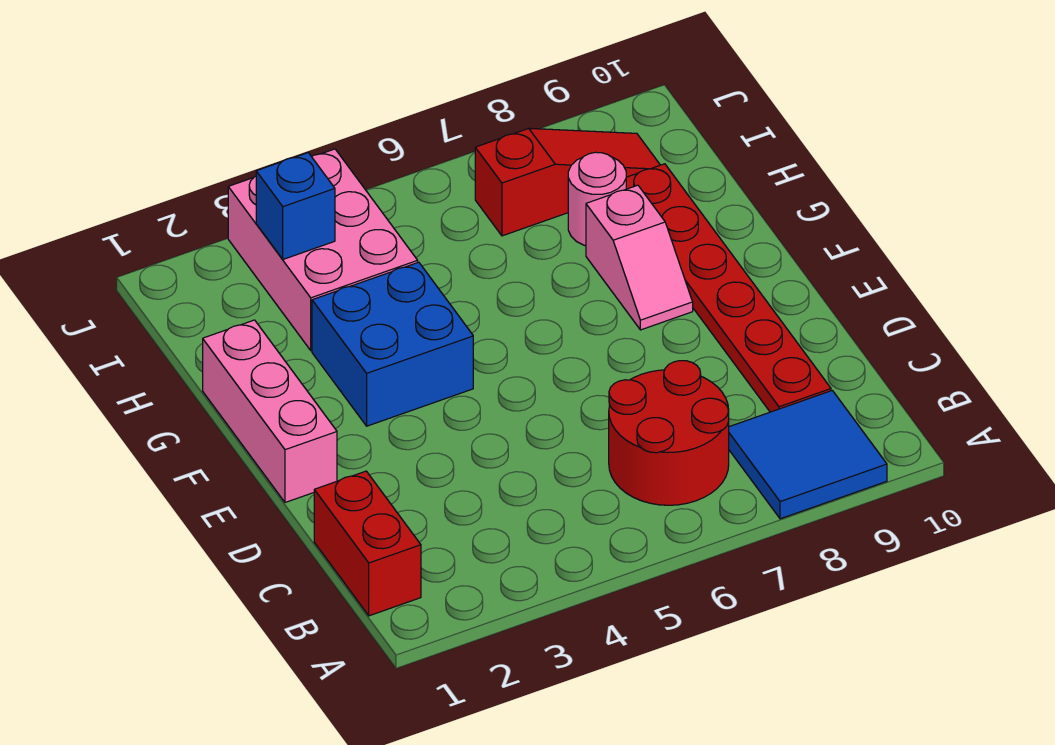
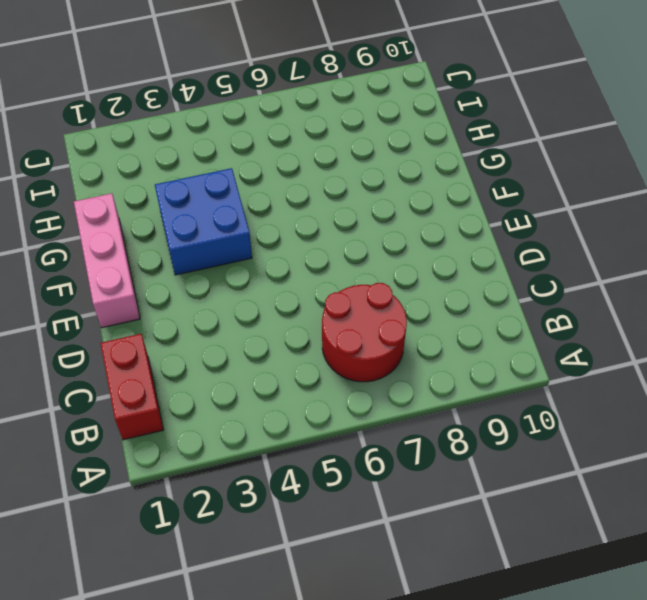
none -> blue 2x2 tile [729,391,887,519]
none -> red 1x6 plate [626,164,831,412]

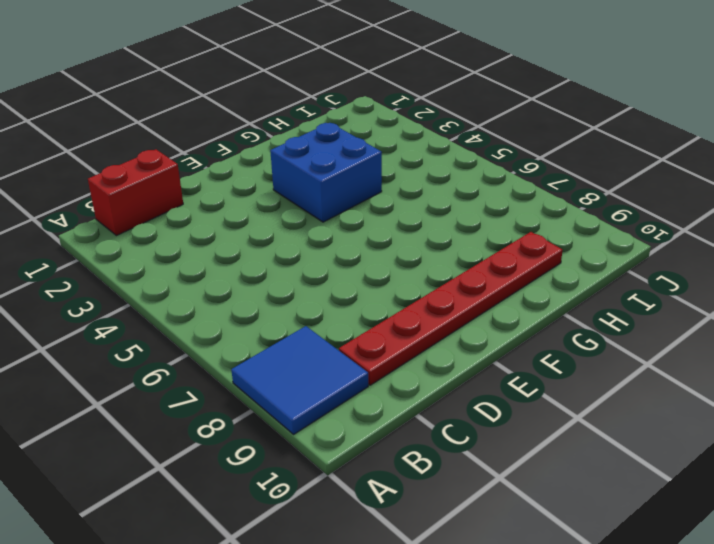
none -> red 2x2 round brick [609,361,729,505]
none -> pink 1x3 brick [203,320,337,502]

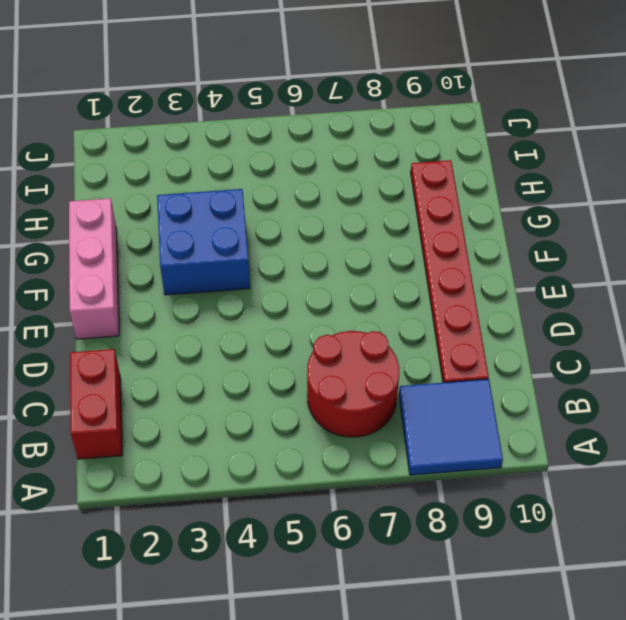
none -> pink 1x2 slope [586,185,693,330]
none -> pink 2x3 brick [228,149,418,351]

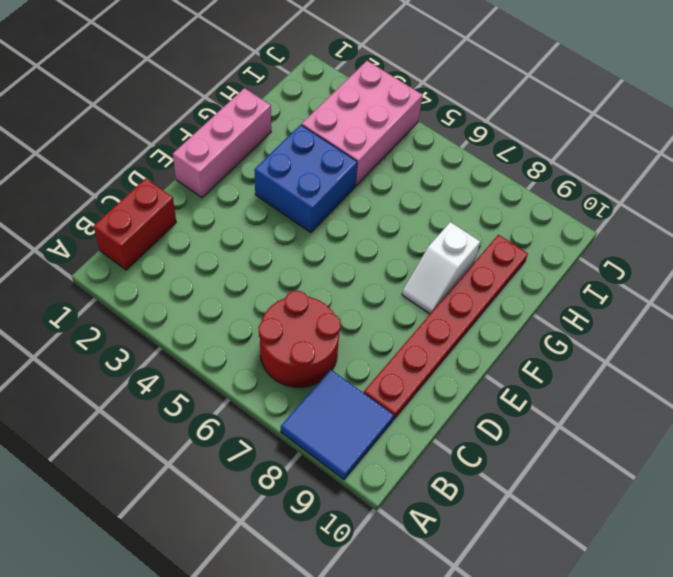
white 1x2 slope [402,222,480,314] -> pink 1x2 slope [586,185,693,330]
none -> pink 1x1 round brick [568,152,626,246]
none -> red 1x3 slope [475,128,660,236]

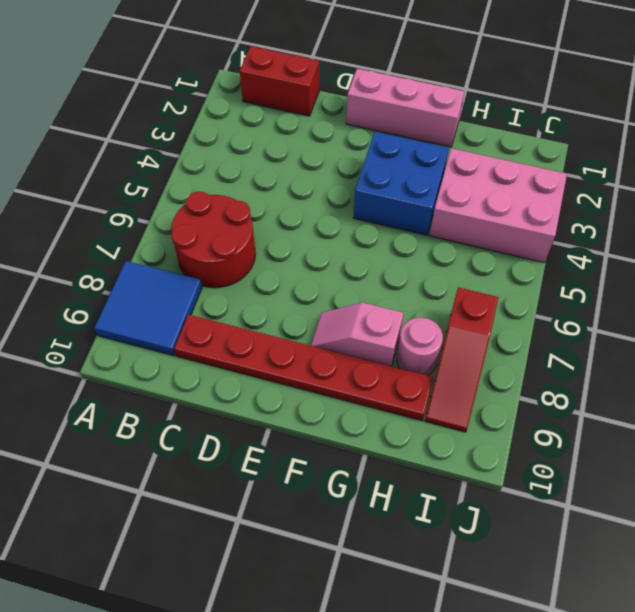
none -> blue 1x1 brick [256,153,335,259]

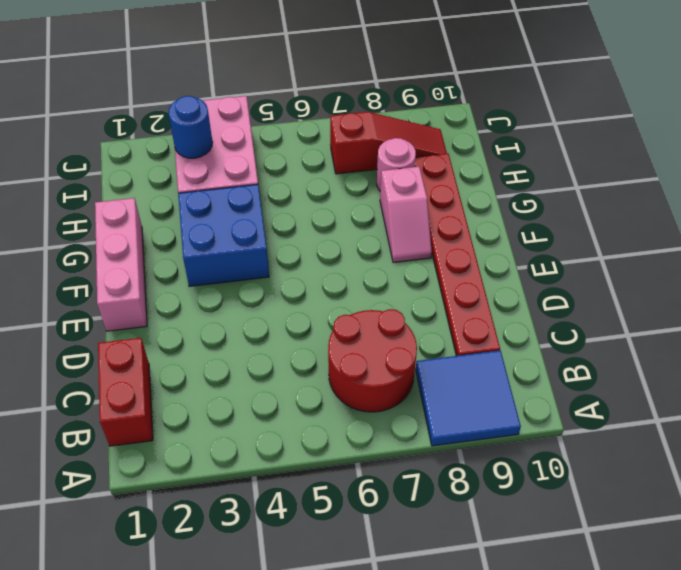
blue 1x1 round brick [168,96,212,158] -> blue 1x1 brick [256,153,335,259]

